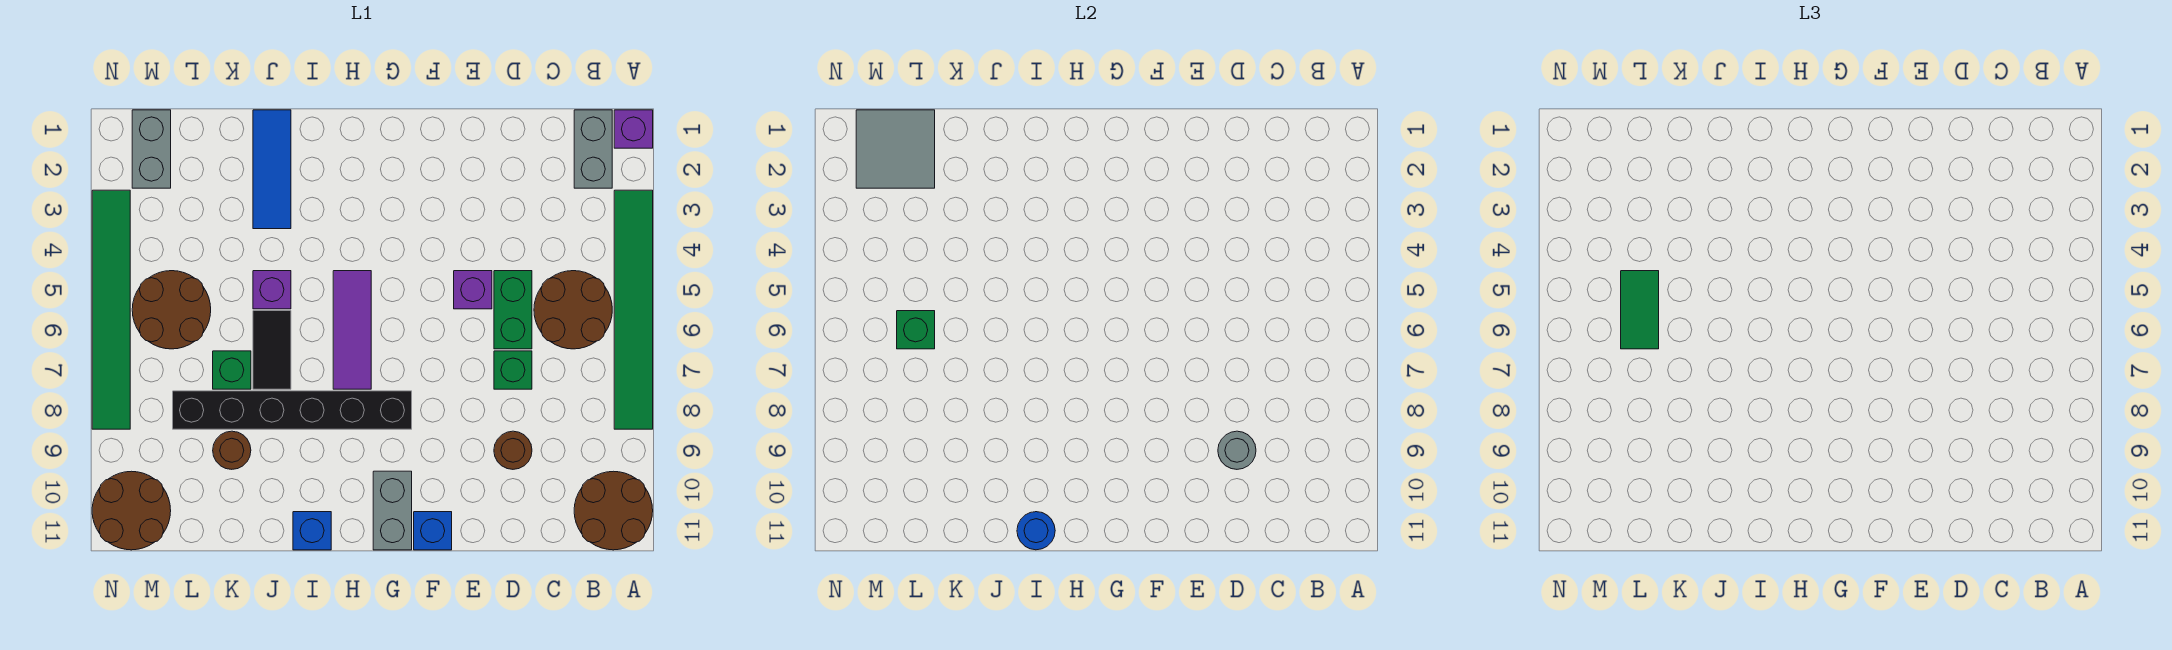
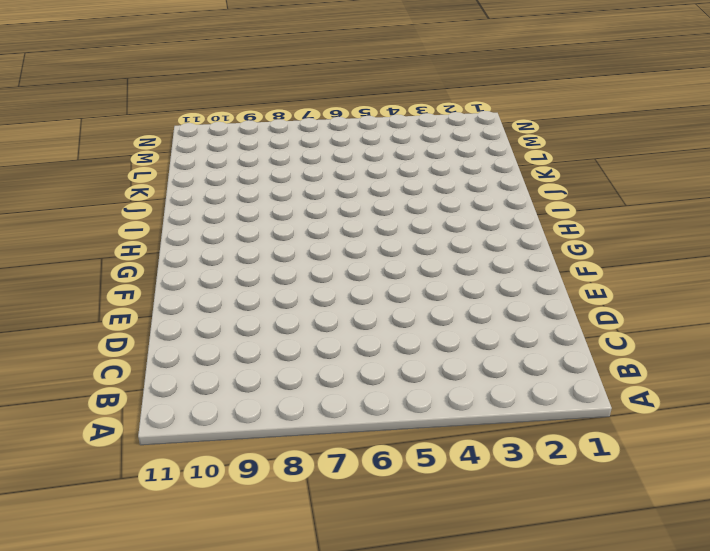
none -> purple 1x1 brick [614,110,653,148]
none -> green 1x6 tile [614,190,653,429]
none -> brown 2x2 round brick [574,471,653,550]

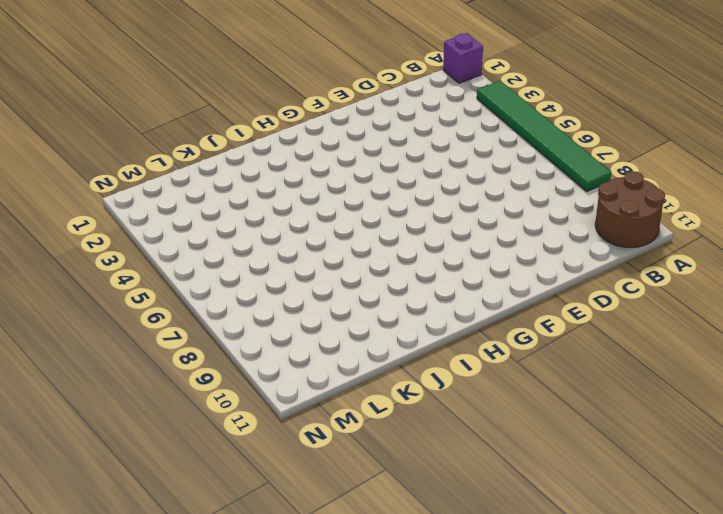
none -> grey 1x2 brick [574,110,612,188]
none -> brown 2x2 round brick [534,271,612,349]
none -> green 1x2 brick [494,271,532,349]

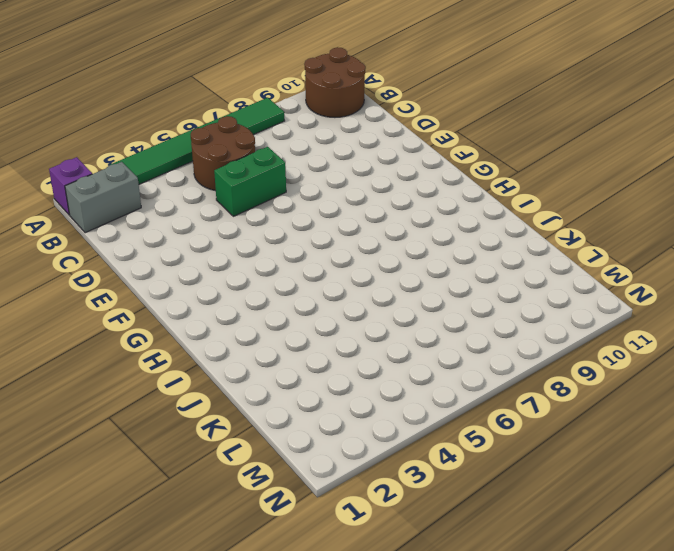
none -> green 1x1 brick [494,351,532,389]
none -> brown 1x1 round brick [494,431,532,469]
none -> purple 1x1 brick [454,271,492,309]

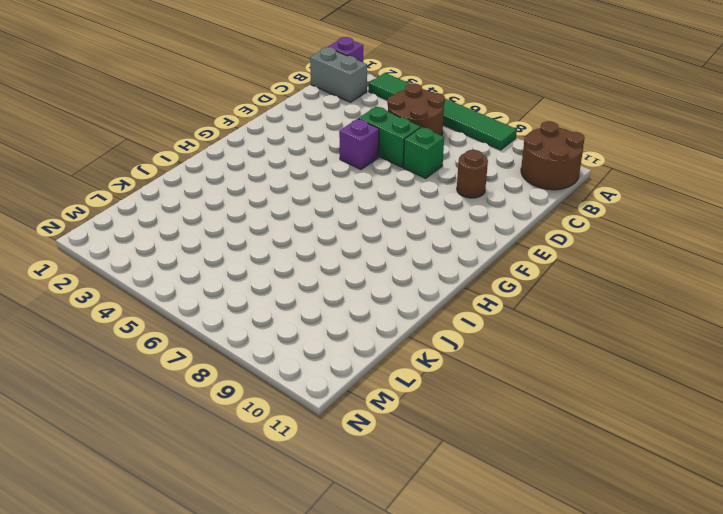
none -> blue 1x1 brick [414,512,452,550]
none -> black 1x6 brick [173,391,412,429]
none -> grey 1x2 brick [373,471,412,550]

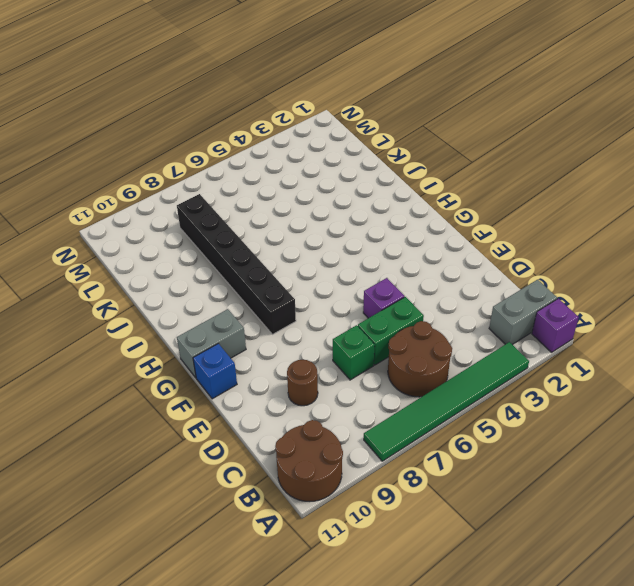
none -> purple 1x3 tile [333,271,371,389]
none -> blue 1x1 brick [293,512,331,550]
none -> blue 1x3 tile [253,110,291,229]

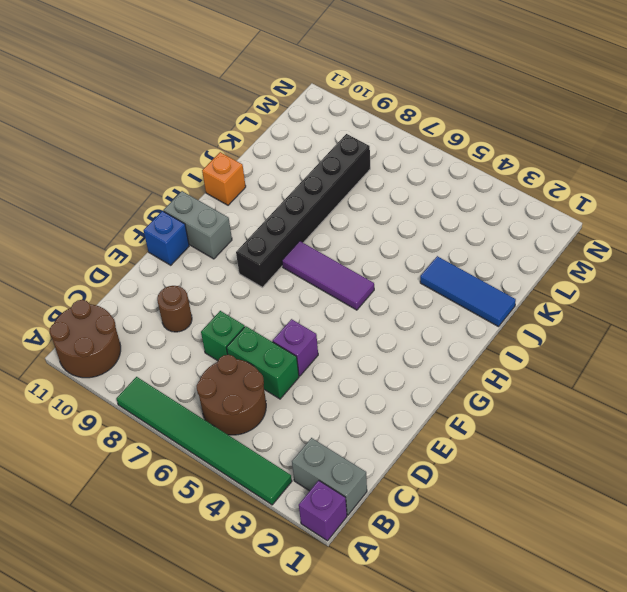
orange 1x1 brick [202,152,246,205] -> blue 1x1 brick [293,512,331,550]
none -> purple 1x1 brick [253,271,291,309]
none -> black 1x2 tile [253,311,291,389]
none -> green 1x1 brick [213,351,251,389]

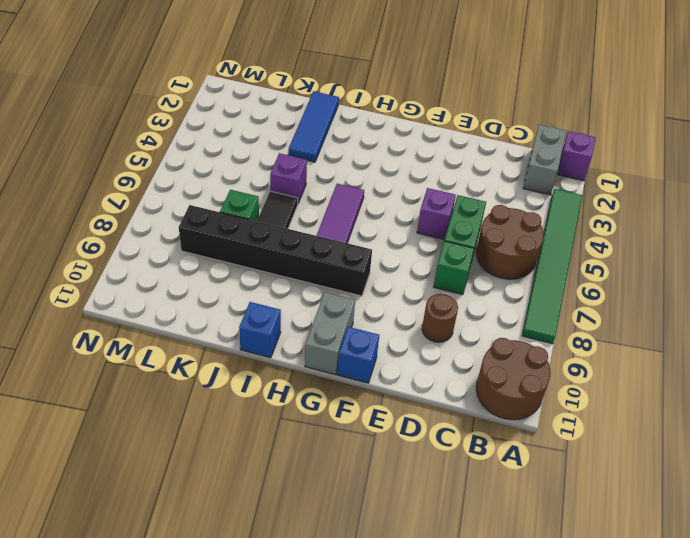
none -> brown 1x1 round brick [213,431,251,469]
none -> brown 2x2 round brick [132,271,211,349]
none -> grey 1x2 brick [132,110,171,188]

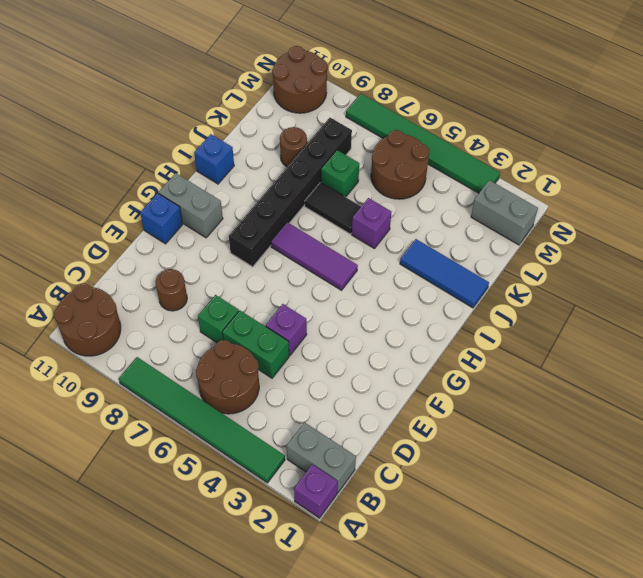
none -> grey 1x1 round brick [1218,431,1256,469]
none -> blue 1x1 round brick [1017,512,1055,550]
none -> grey 2x2 tile [856,110,935,188]

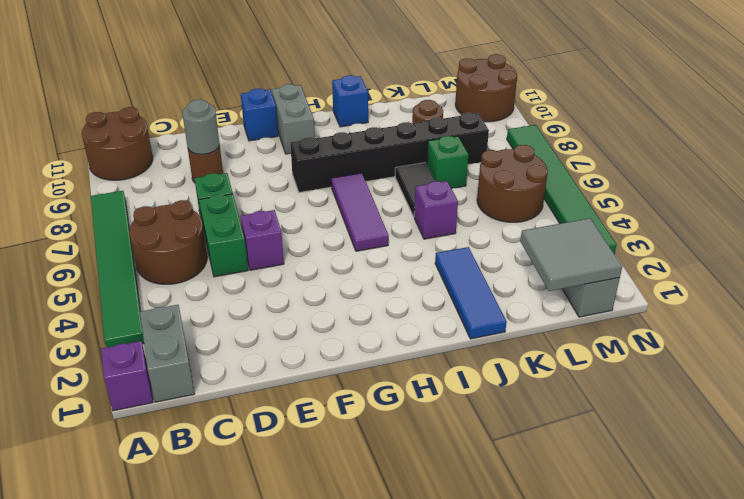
none -> blue 1x1 round brick [1017,512,1055,550]
none -> green 1x1 brick [897,311,935,349]
none -> green 1x2 tile [1621,271,1659,349]

